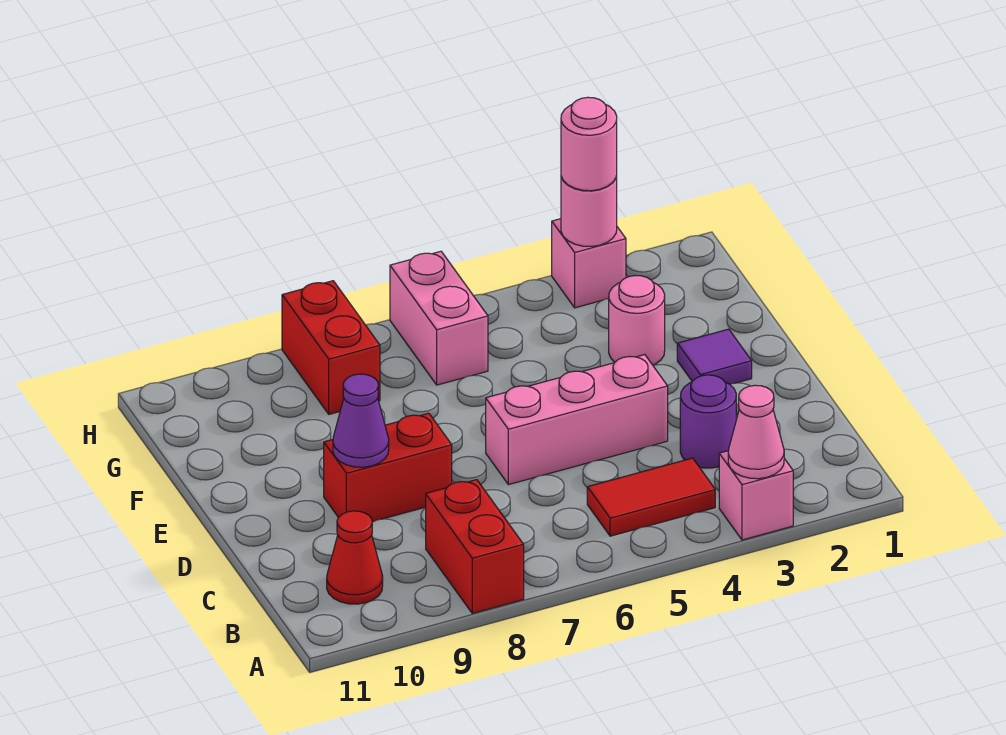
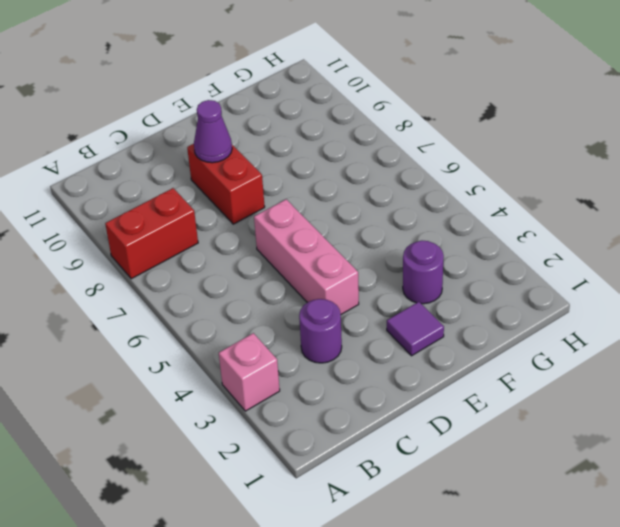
purple 1x1 round brick [403,241,444,304] -> pink 1x1 round brick [609,276,665,365]
none -> red 1x2 tile [587,458,715,536]
none -> red 1x1 cone [327,511,383,604]
none -> pink 1x2 brick [390,251,488,385]

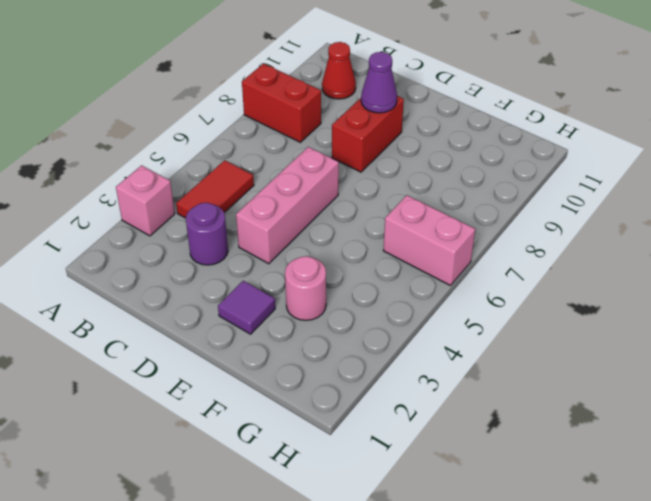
none -> red 1x2 brick [282,281,380,414]
none -> pink 1x1 brick [552,219,626,308]
none -> pink 1x1 cone [728,385,784,479]

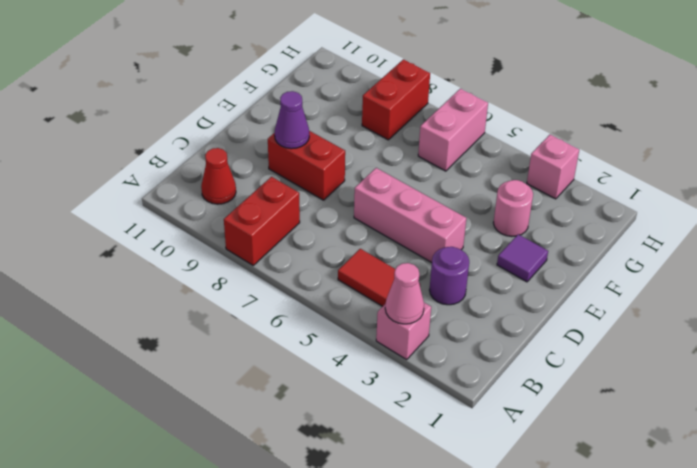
none -> pink 1x1 round brick [561,176,617,246]
none -> pink 1x1 round brick [561,97,617,191]

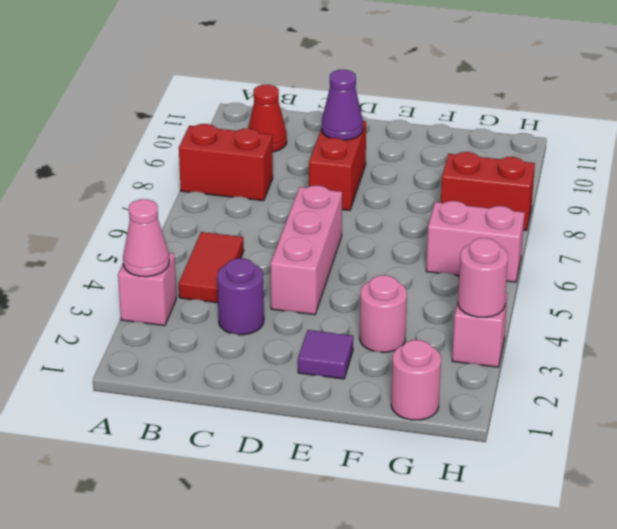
pink 1x1 round brick [391,340,441,420] -> pink 1x1 round brick moved to [561,97,617,191]

